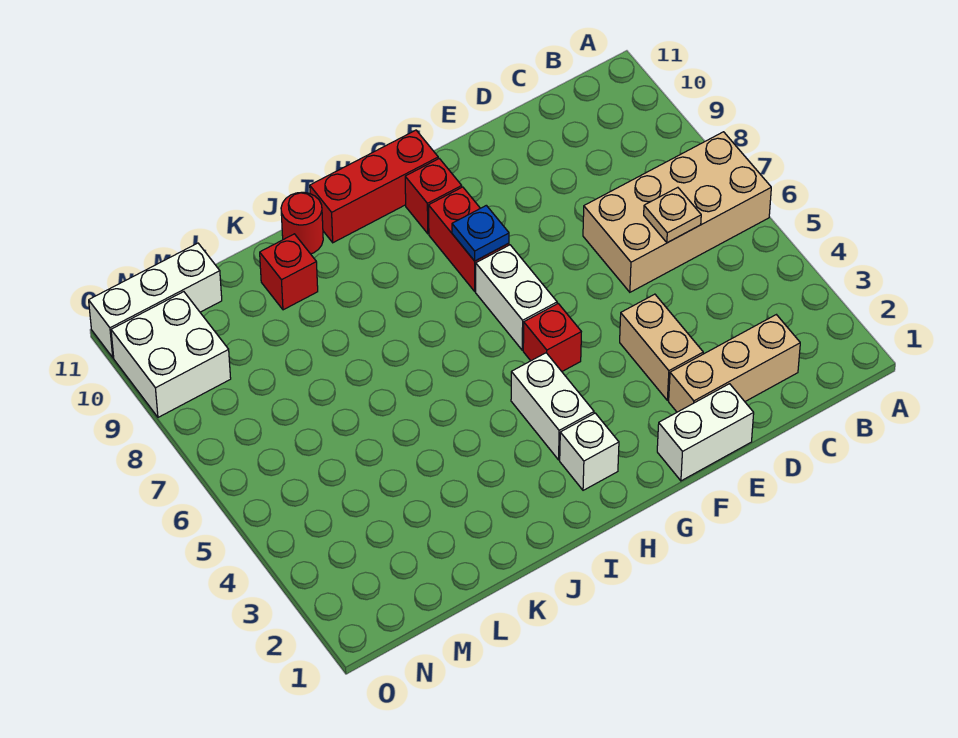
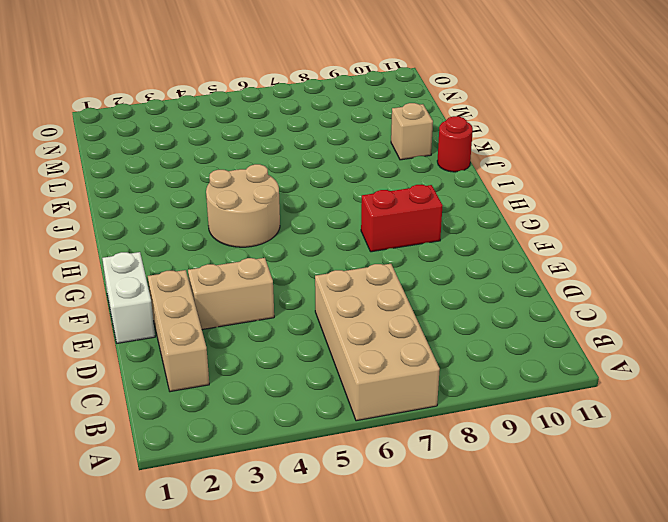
tan 2x2 round brick [206,164,280,247] -> white 1x2 brick [511,353,594,460]
tan 1x1 brick [391,103,433,160] -> red 1x1 brick [260,234,318,310]
none -> red 1x1 brick [523,304,581,371]
none -> white 1x2 brick [476,245,557,350]
none -> red 1x1 brick [405,159,462,234]

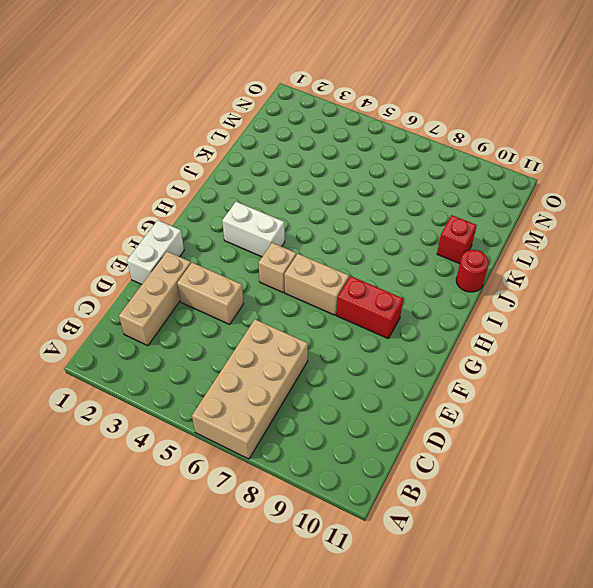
tan 1x1 brick [259,243,296,293] -> red 1x1 brick [523,304,581,371]
tan 1x2 brick [284,254,349,315] -> white 1x2 brick [476,245,557,350]
none -> red 1x1 brick [405,159,462,234]
none -> red 1x3 brick [310,130,438,243]
none -> white 1x1 brick [560,413,619,490]

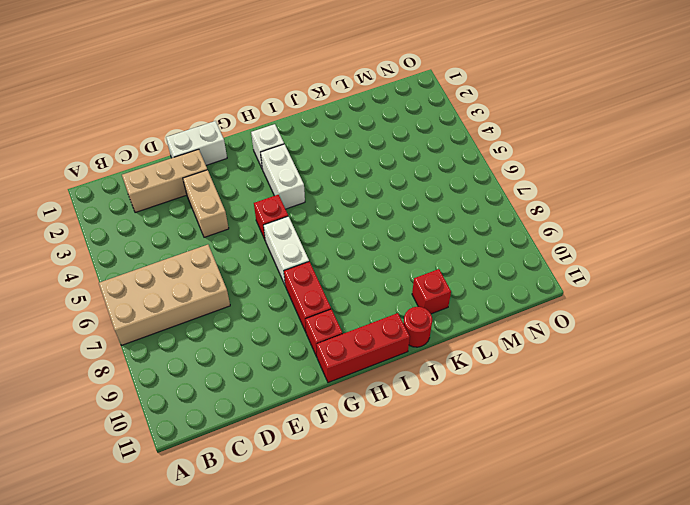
none -> white 1x3 brick [89,243,222,358]
none -> white 2x2 brick [111,292,231,417]
none -> tan 1x1 plate [644,187,701,243]

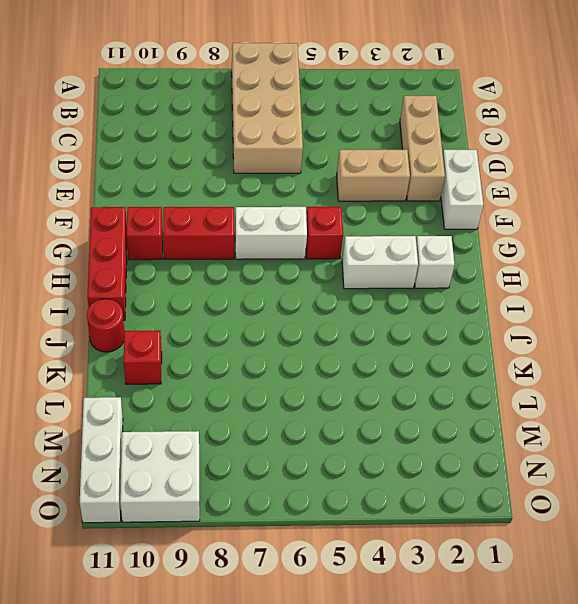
none -> tan 1x1 plate [644,187,701,243]
none -> blue 1x1 plate [452,205,509,261]

